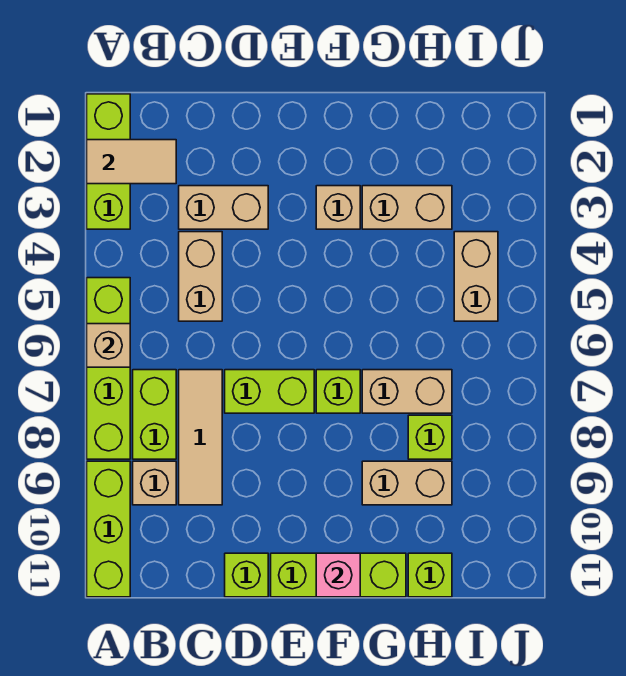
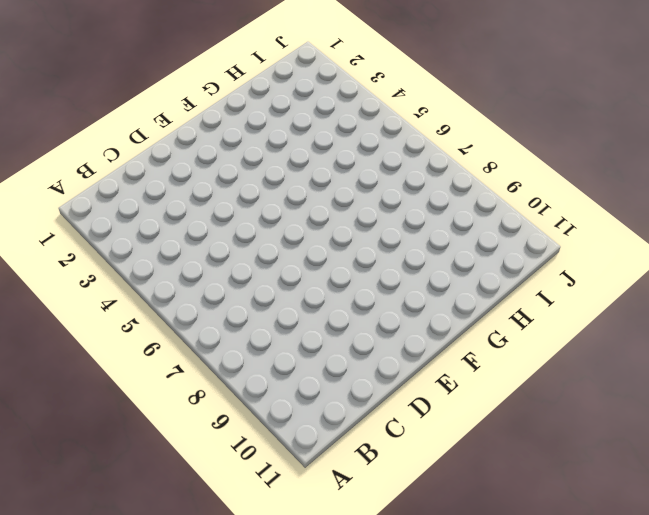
none -> lime 1x3 brick [87,94,130,229]
none -> lime 1x4 brick [87,278,130,459]
none -> lime 1x3 brick [87,461,130,597]

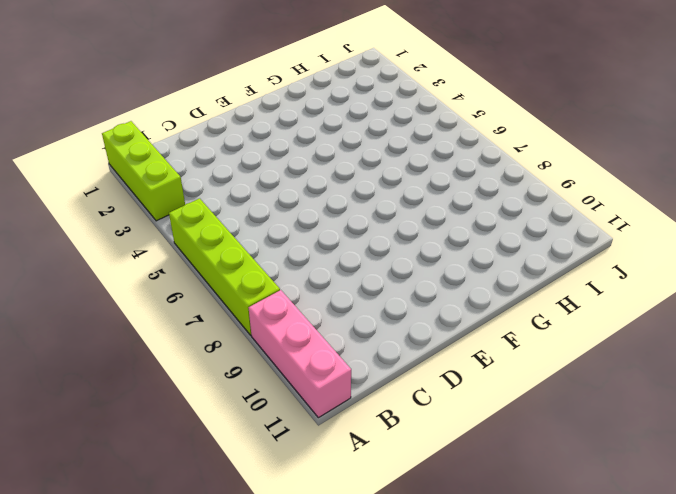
pink 1x3 brick [249,290,351,418] -> lime 1x3 brick [87,461,130,597]
none -> lime 1x2 brick [133,370,176,459]
none -> tan 1x1 brick [133,461,176,505]
none -> tan 1x2 brick [179,186,268,229]

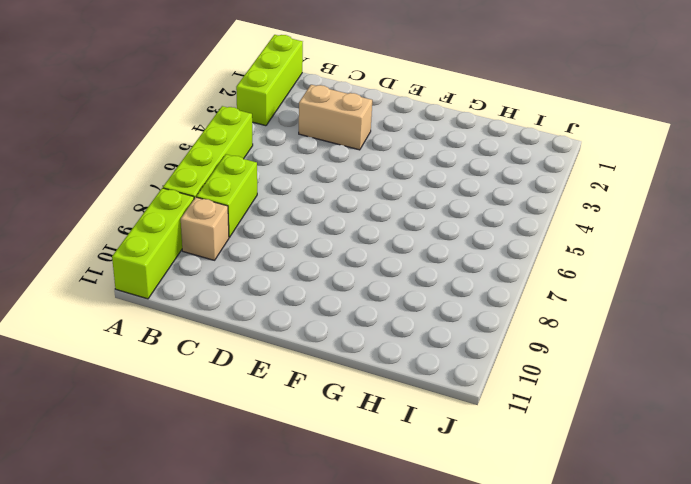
none -> tan 1x2 brick [179,232,222,321]
none -> tan 1x3 tile [179,370,222,505]
none -> lime 1x2 brick [225,370,314,413]

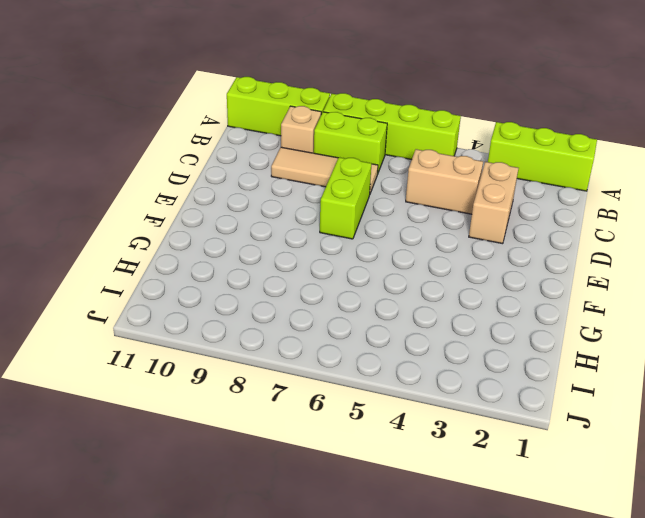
none -> lime 1x1 brick [225,553,268,597]
none -> lime 1x3 brick [271,553,406,597]
none -> tan 1x1 brick [316,186,360,229]

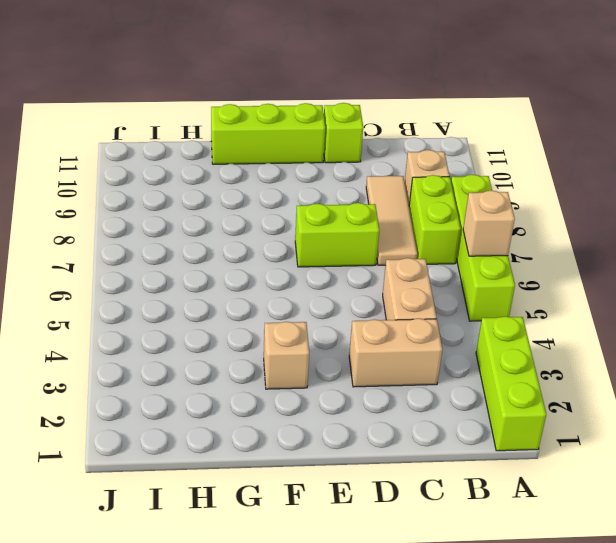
none -> lime 1x3 brick [87,461,130,597]
none -> lime 1x1 brick [316,370,360,413]
none -> tan 1x2 brick [362,186,452,229]

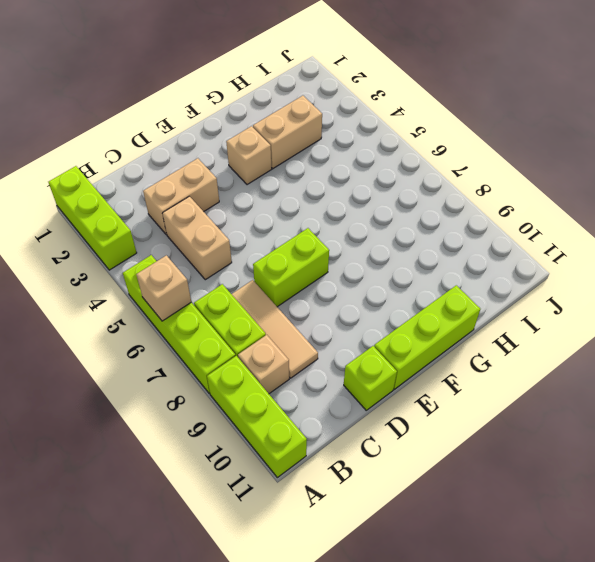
none -> lime 1x1 brick [316,370,360,413]
none -> tan 1x2 brick [362,370,452,413]
none -> tan 1x2 brick [362,461,452,505]

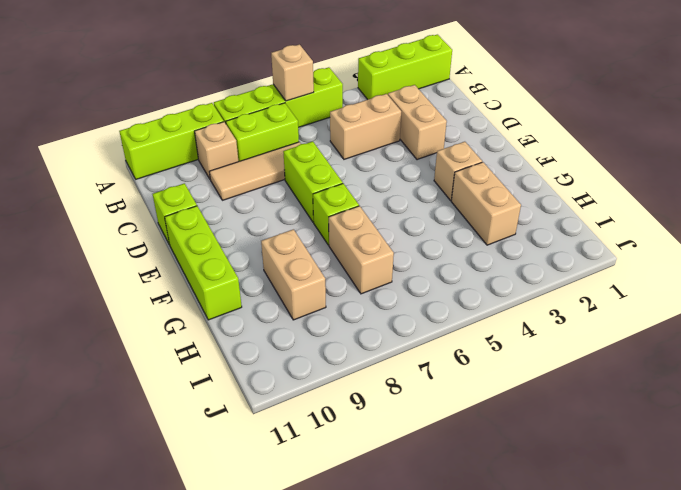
none -> lime 1x1 brick [408,415,452,459]
none -> lime 1x1 brick [408,553,452,597]
none -> tan 1x2 brick [454,232,498,321]

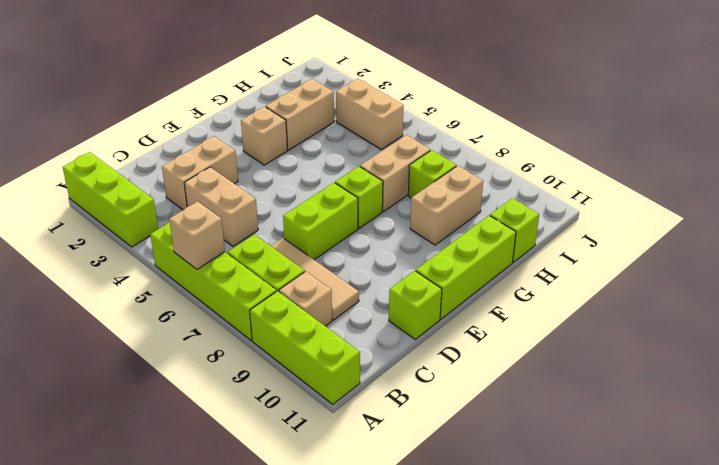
none -> tan 1x2 tile [87,140,176,184]
none -> pink 1x1 brick [316,553,360,597]

